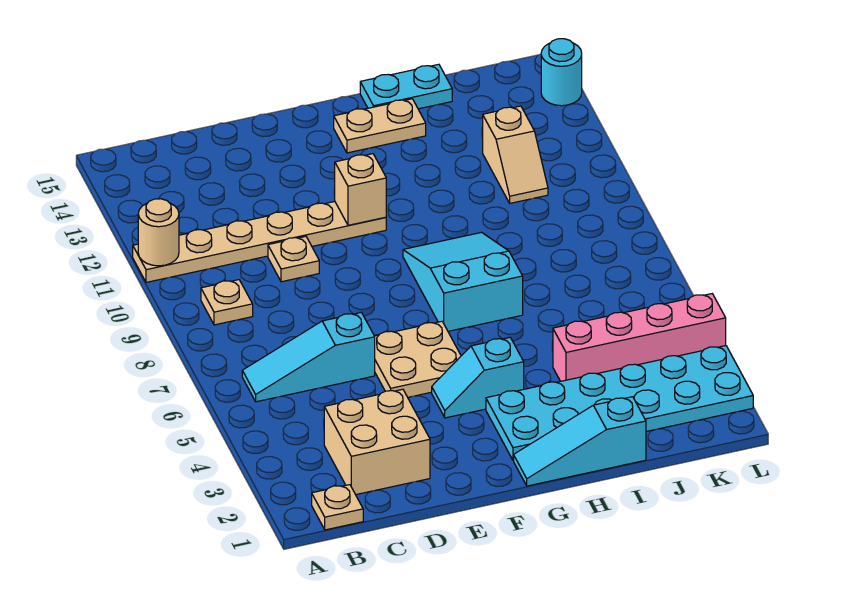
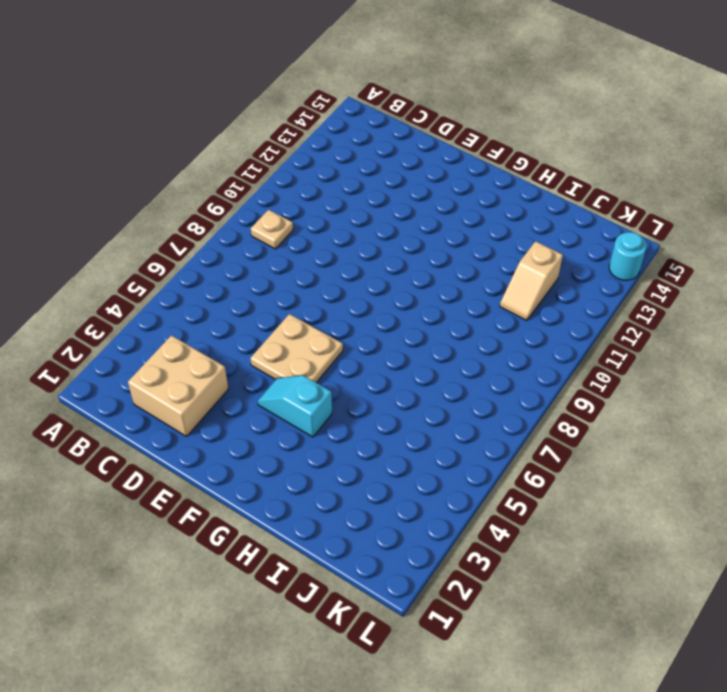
none -> tan 1x6 plate [133,202,386,282]
none -> tan 1x1 plate [312,485,363,530]
none -> cyan 1x3 slope [242,313,375,402]

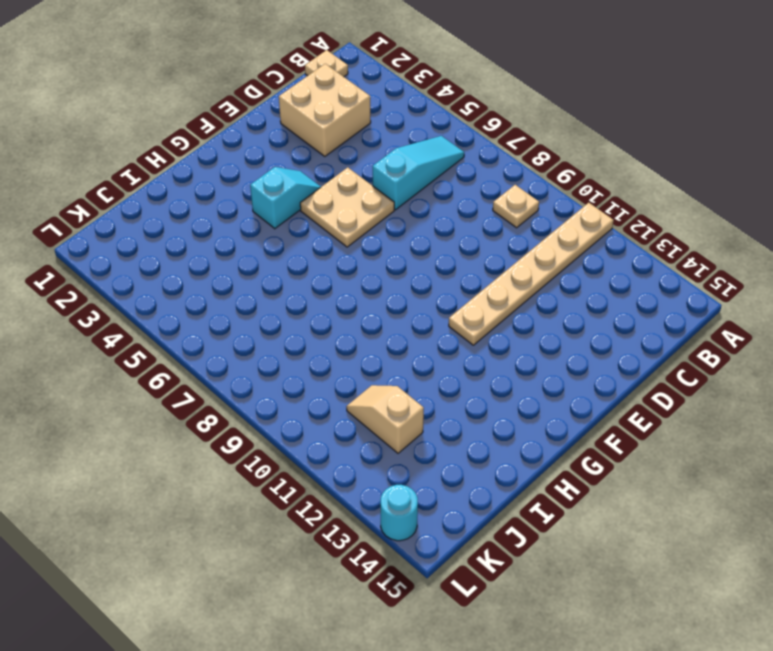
none -> tan 1x1 plate [268,236,319,282]
none -> cyan 1x3 slope [514,397,646,486]
none -> cyan 2x6 plate [486,346,753,460]

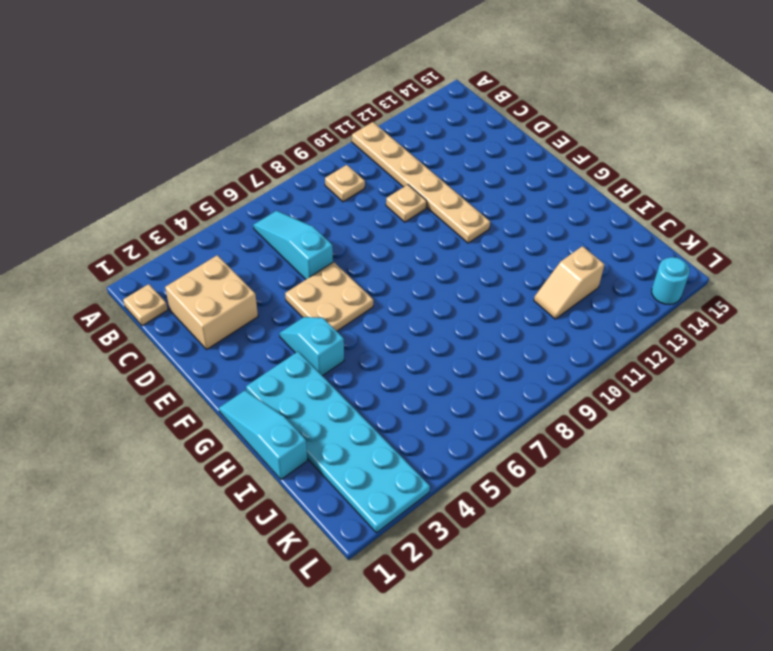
none -> cyan 2x3 slope [403,232,523,331]
none -> tan 1x2 plate [334,99,426,153]
none -> cyan 1x2 plate [360,64,452,109]

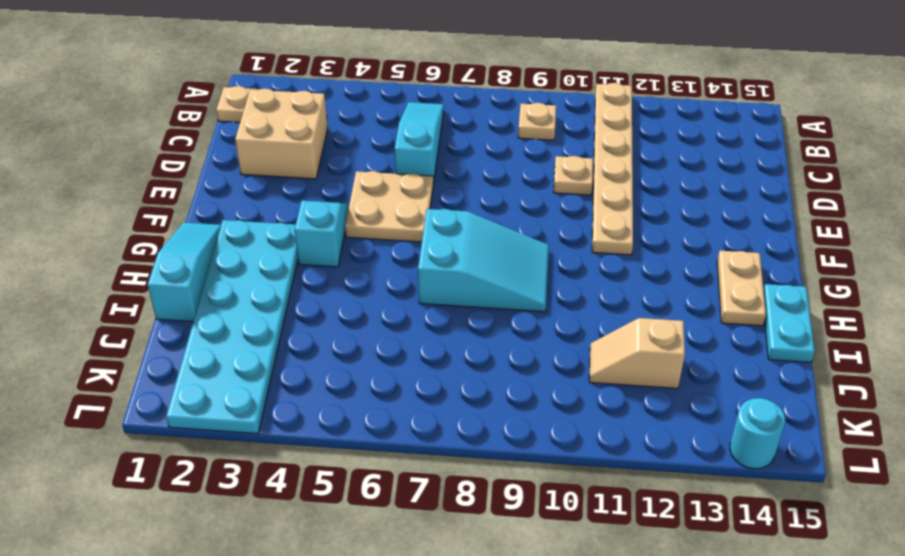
none -> pink 1x4 brick [553,294,726,381]
none -> tan 1x1 round brick [138,199,179,266]
none -> tan 1x1 brick [335,154,386,225]

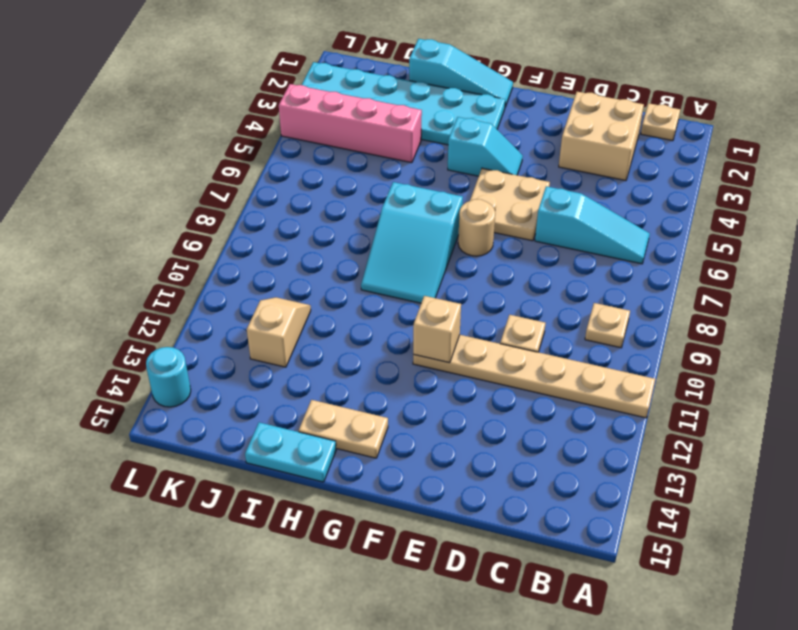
tan 1x1 round brick [458,199,495,256] -> tan 1x1 round brick moved to [138,199,179,266]

